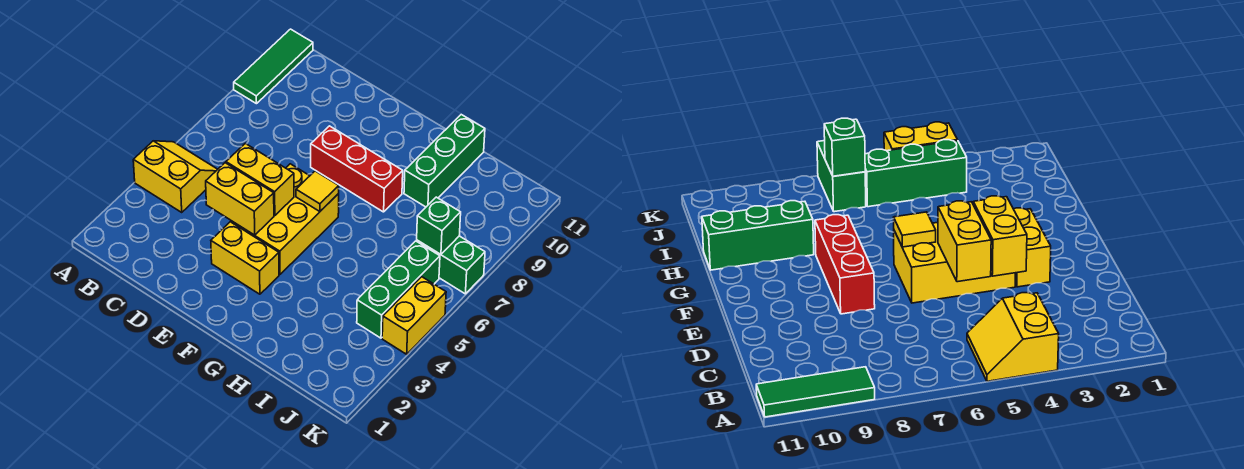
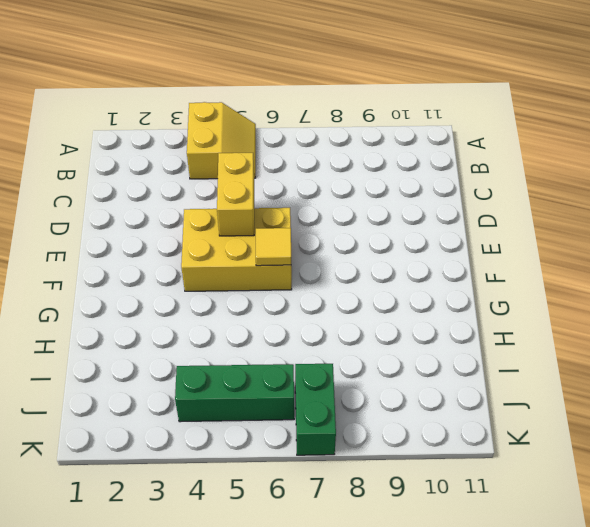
none -> green 1x3 tile [234,29,313,104]
none -> yellow 1x2 brick [211,222,279,294]
none -> red 1x3 brick [311,126,403,212]

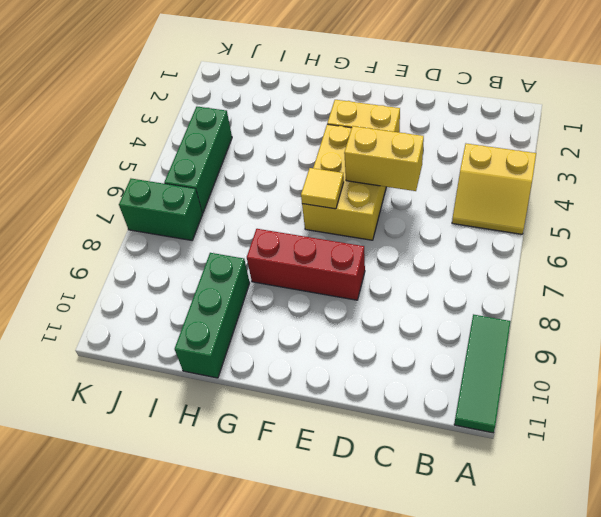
none -> yellow 1x2 brick [382,277,446,354]
none -> yellow 1x2 brick [206,163,274,235]
none -> green 1x1 brick [417,197,461,254]

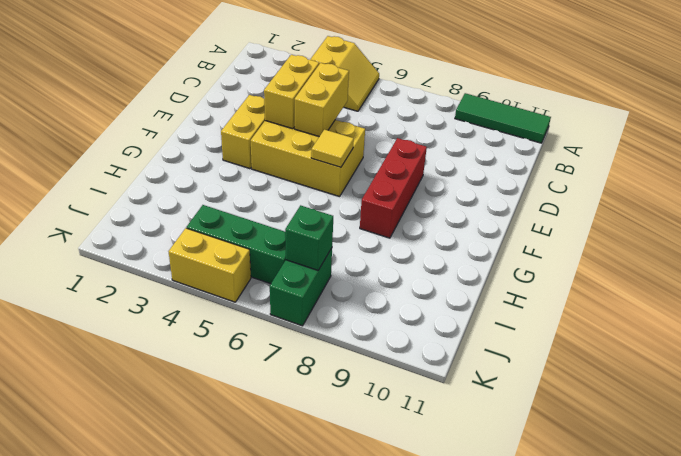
none -> green 1x3 brick [404,115,485,207]

